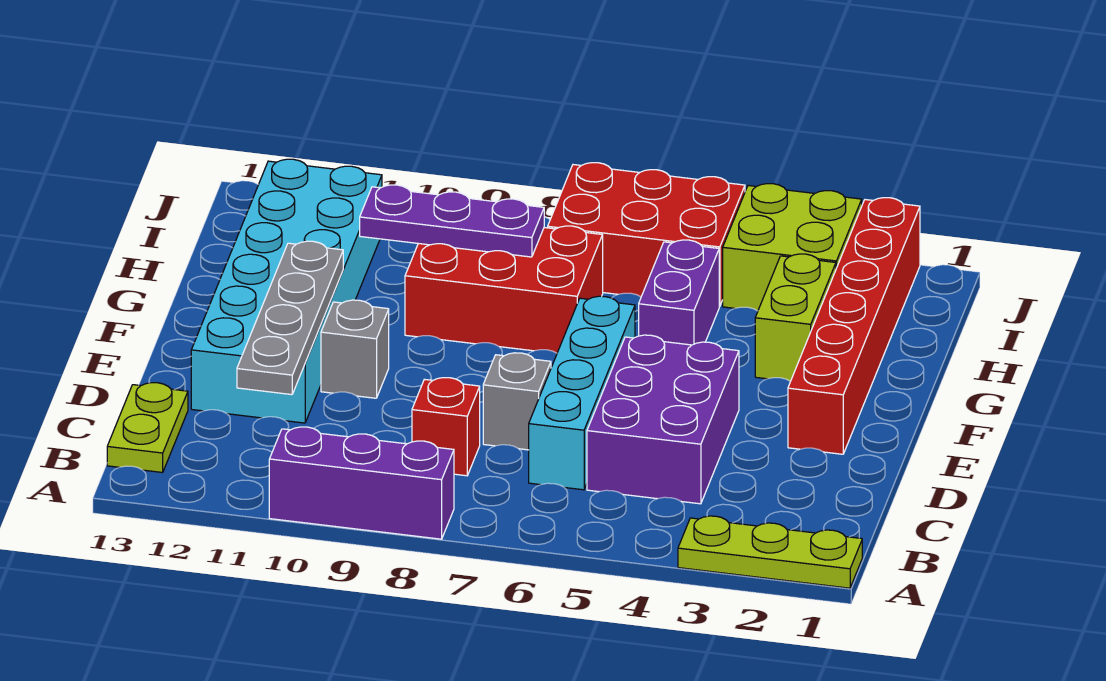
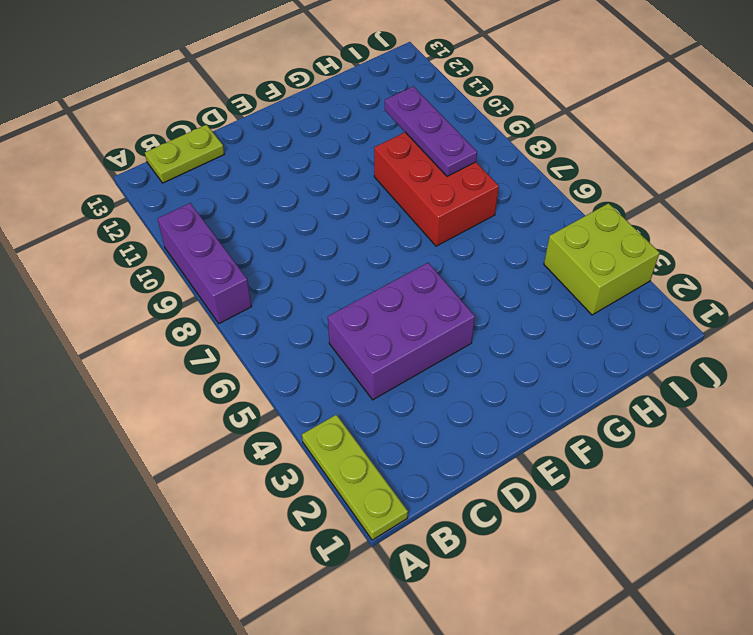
none -> cyan 1x4 brick [529,296,635,490]
none -> red 1x1 brick [412,378,480,476]
none -> grey 1x1 brick [483,353,551,450]

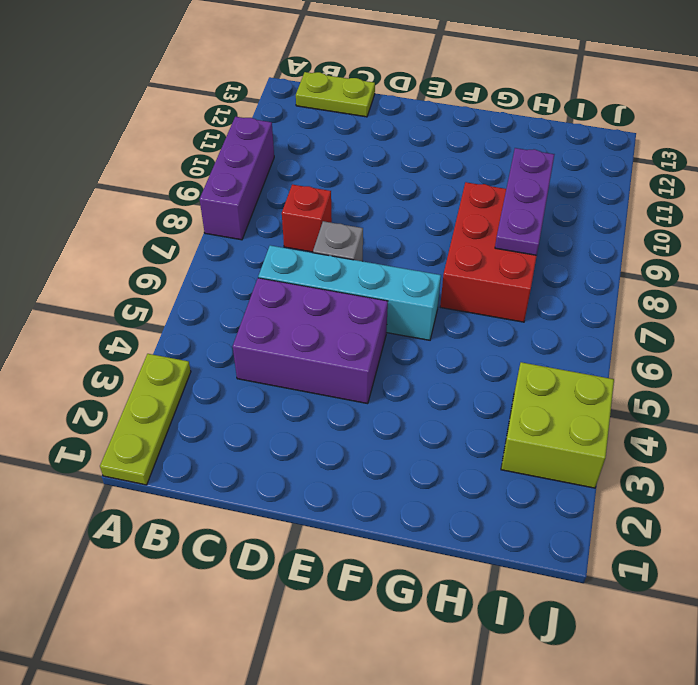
none -> cyan 2x6 brick [191,159,382,423]
none -> red 1x6 brick [788,198,920,454]
none -> grey 1x1 brick [321,300,389,398]

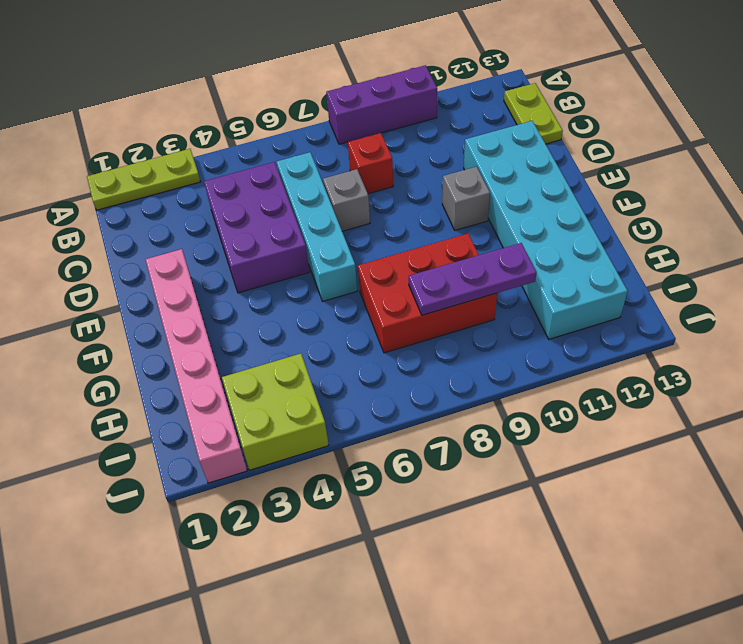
pink 1x6 brick [146,249,247,483] -> red 1x6 brick [788,198,920,454]
none -> lime 1x2 brick [755,254,836,381]
none -> purple 1x2 brick [639,240,719,345]
none -> red 2x3 brick [548,163,745,307]

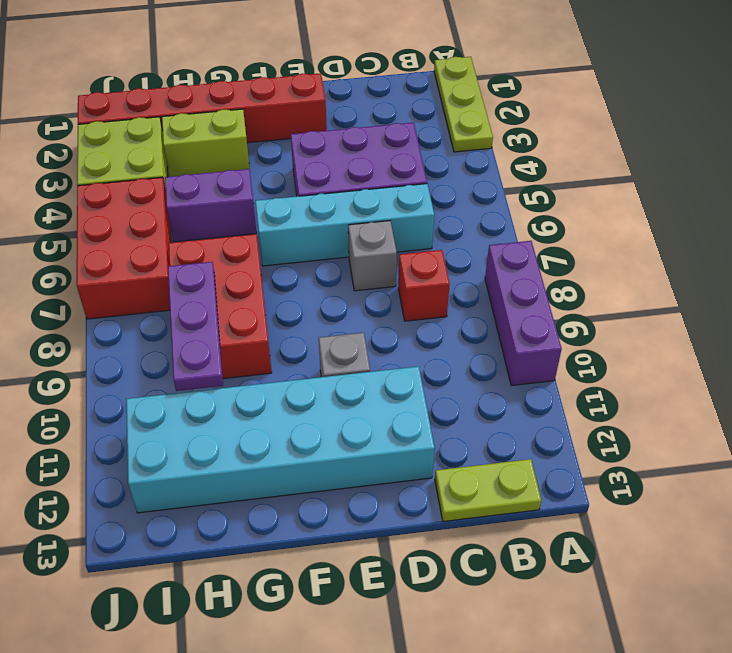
none -> grey 1x4 plate [237,241,343,395]

